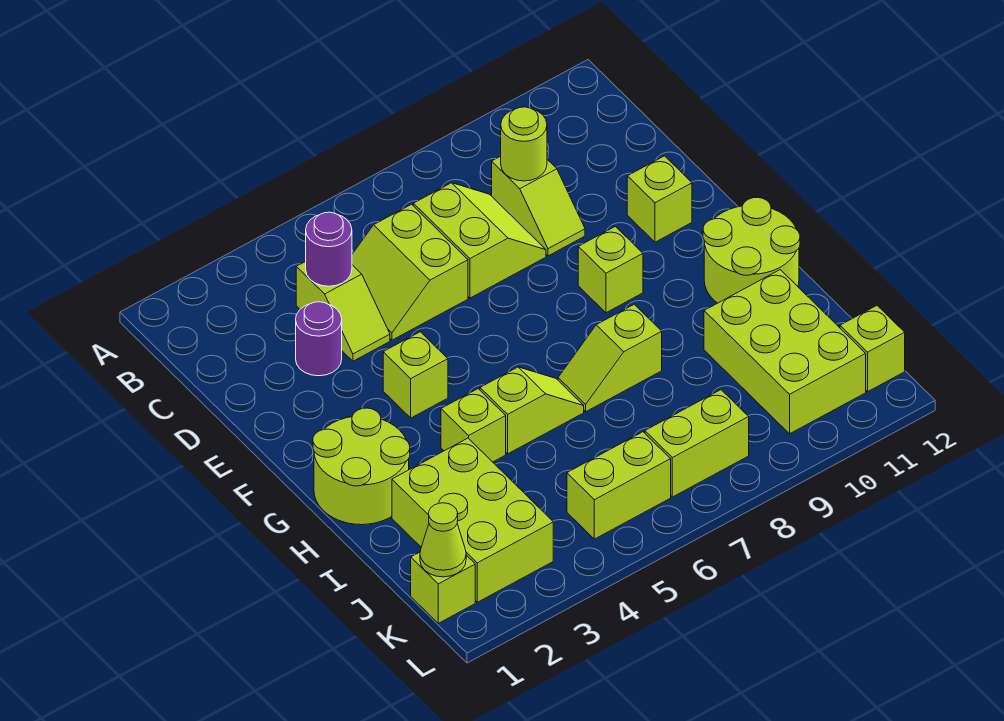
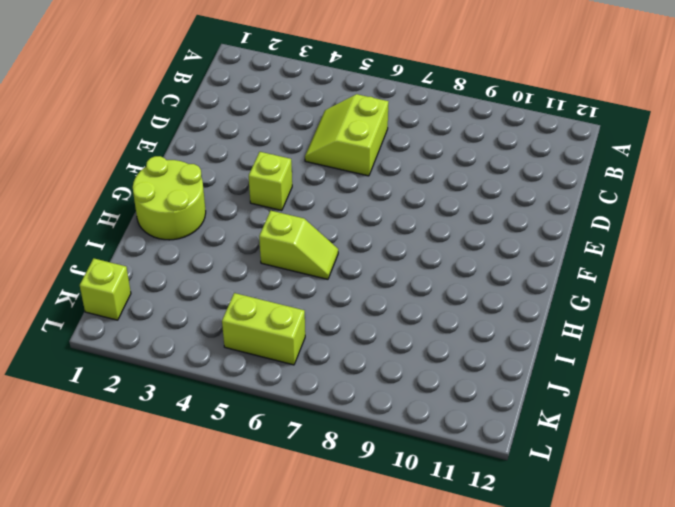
none -> lime 1x2 slope [296,262,390,361]
none -> lime 2x2 slope [413,183,546,298]
none -> lime 1x2 slope [492,156,585,256]

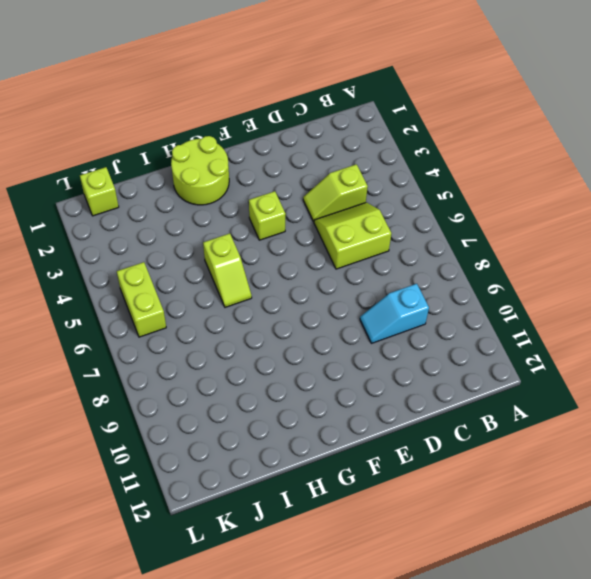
cyan 1x2 slope [360,284,429,343] -> lime 1x2 slope [492,156,585,256]
none -> lime 2x2 slope [413,183,546,298]
none -> purple 1x1 round brick [296,302,342,376]
none -> lime 1x1 brick [627,156,692,242]

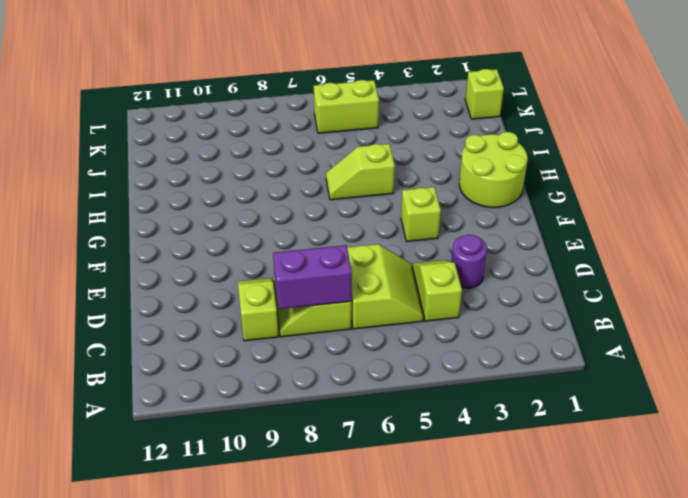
purple 1x2 brick [273,245,352,309] -> none
none -> lime 1x1 brick [627,156,692,242]
none -> lime 1x1 brick [578,226,643,313]
none -> lime 2x2 round brick [703,197,800,303]

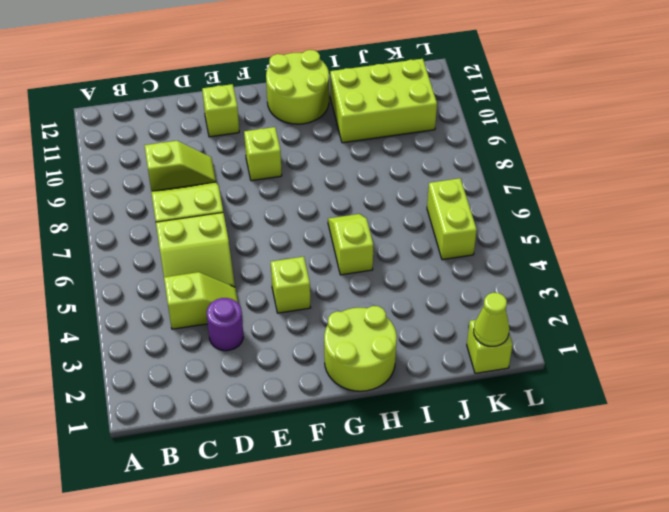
none -> lime 1x1 brick [441,389,506,462]
none -> lime 1x2 slope [558,304,662,412]
none -> lime 2x3 brick [392,438,553,602]

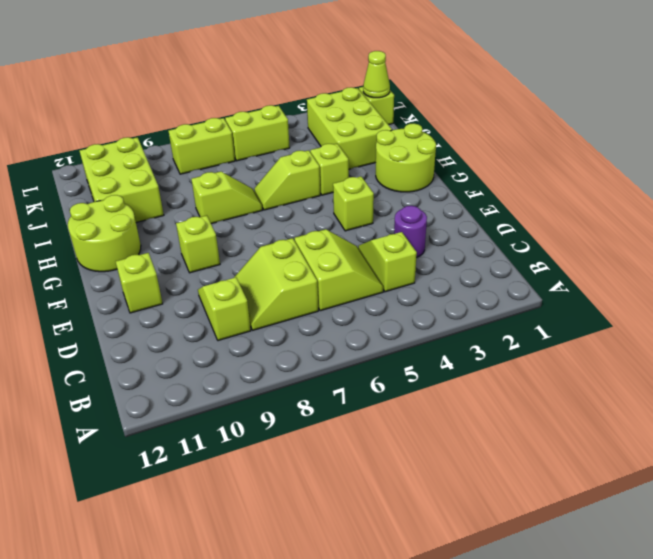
none -> lime 1x1 brick [840,306,905,392]
none -> purple 1x1 round brick [306,212,352,286]
none -> lime 1x1 round brick [501,107,547,181]

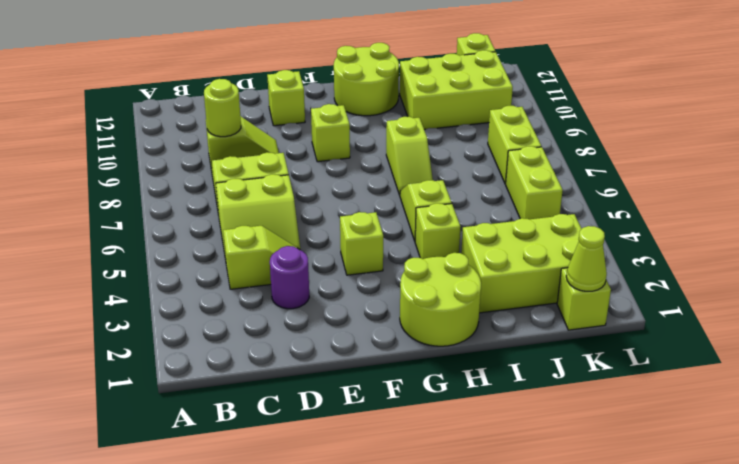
none -> purple 1x1 round brick [306,212,352,286]

